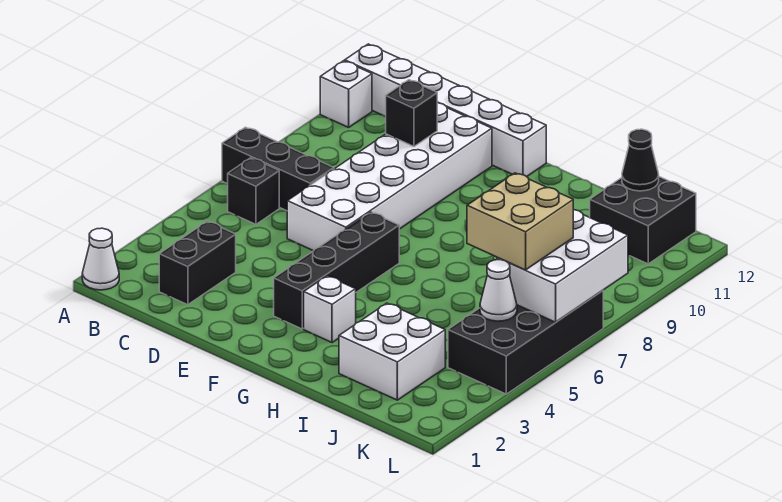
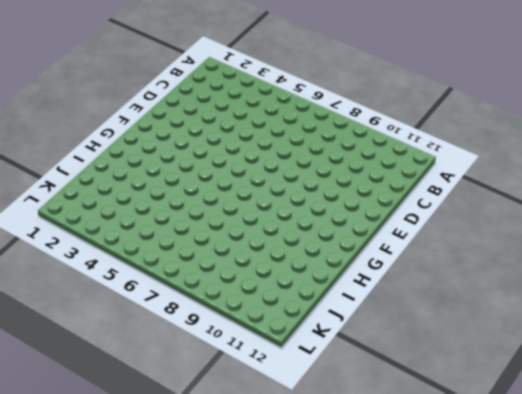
none -> white 1x1 cone [82,228,119,290]
none -> black 1x3 brick [222,127,334,211]
none -> white 1x1 brick [320,61,372,127]

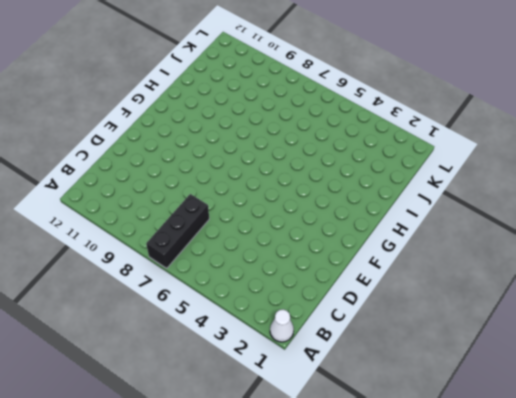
none -> white 1x1 brick [320,61,372,127]
none -> white 1x6 brick [345,44,546,177]
none -> black 1x1 brick [228,158,279,224]

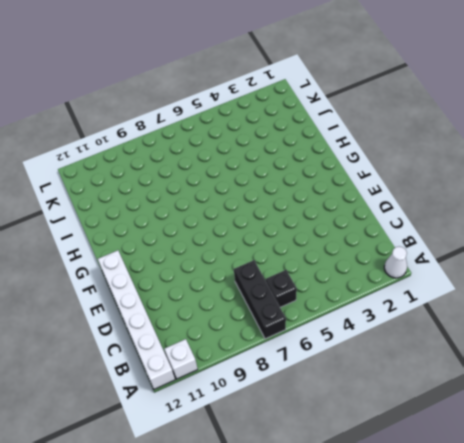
none -> black 1x2 brick [159,221,236,305]
none -> white 2x6 brick [287,103,492,251]
none -> black 1x4 brick [274,212,399,329]

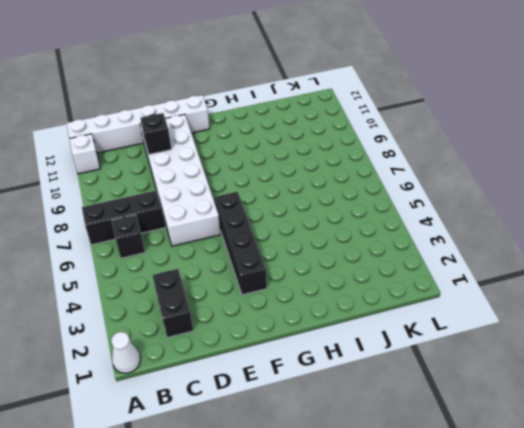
none -> white 1x1 brick [304,276,356,343]
none -> white 2x2 brick [339,303,445,400]
none -> black 2x2 brick [590,177,696,264]

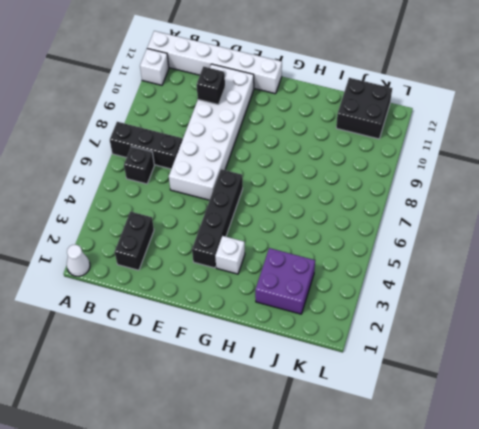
purple 2x2 brick [255,248,315,314] -> white 2x2 brick [339,303,445,400]
none -> black 2x4 brick [448,291,603,394]
none -> black 1x1 cone [622,129,659,191]
none -> white 1x1 cone [480,260,517,321]

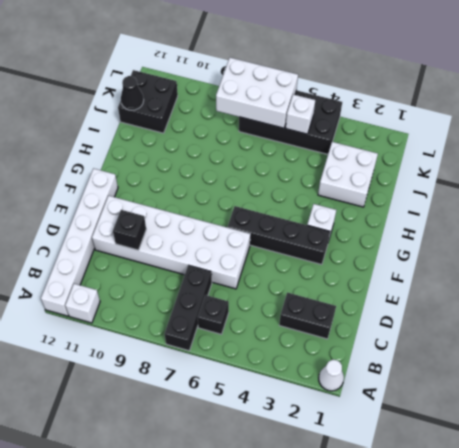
white 1x1 brick [285,94,315,134] -> white 1x1 cone [480,260,517,321]
none -> tan 2x2 brick [467,173,573,270]

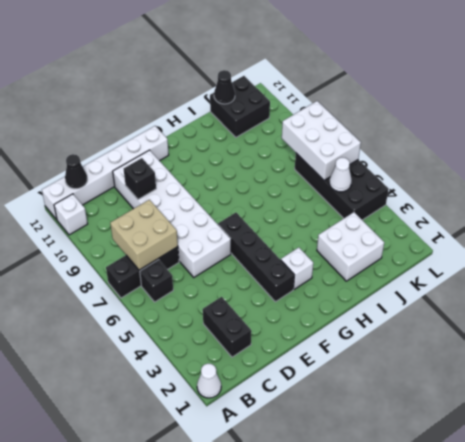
tan 2x2 brick [110,200,178,270] -> tan 2x2 brick moved to [467,173,573,270]
black 1x1 cone [65,154,87,189] -> none

